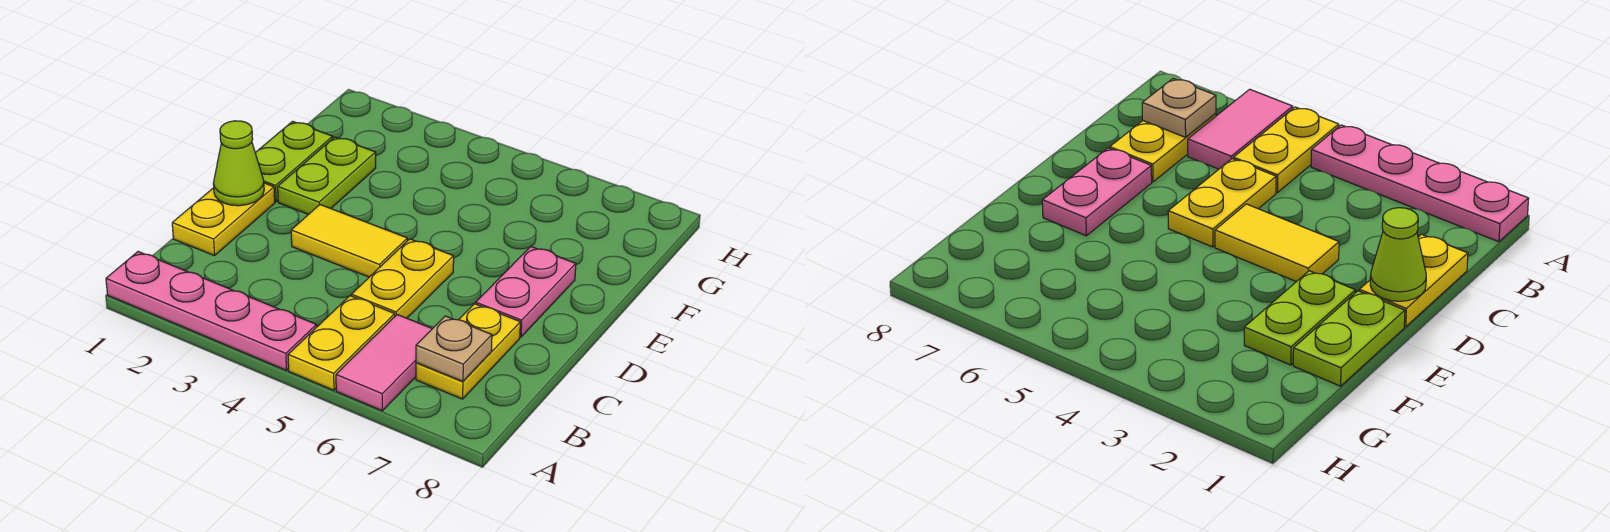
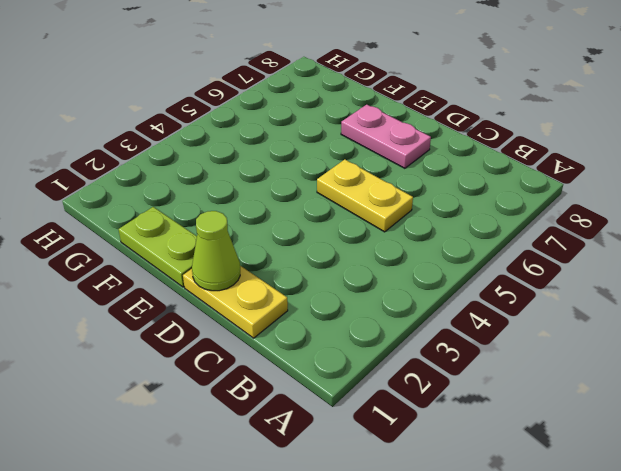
none -> pink 1x4 plate [106,252,317,370]
none -> yellow 1x2 plate [288,296,395,390]
none -> pink 1x2 tile [336,315,432,411]

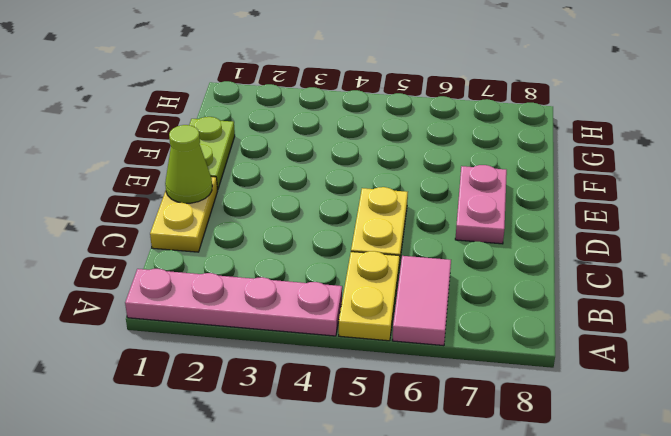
none -> yellow 1x2 plate [416,304,520,399]
none -> yellow 1x2 tile [291,205,407,277]
none -> lime 1x2 plate [278,137,376,215]

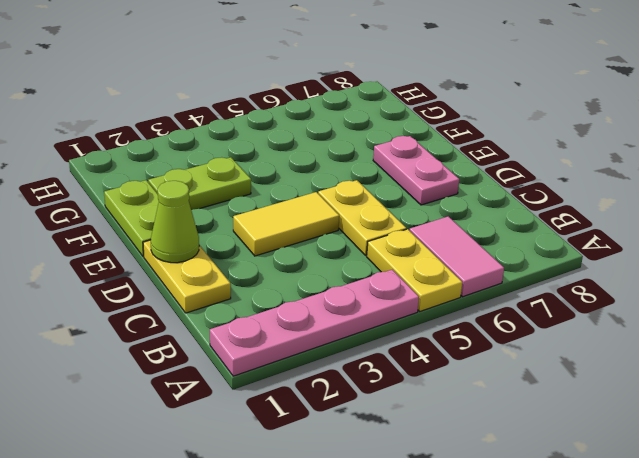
lime 1x2 plate [148,157,251,210] -> lime 1x2 plate turned to [278,137,376,215]
none -> yellow 1x2 plate [416,304,520,399]
none -> tan 1x1 plate [416,316,492,381]

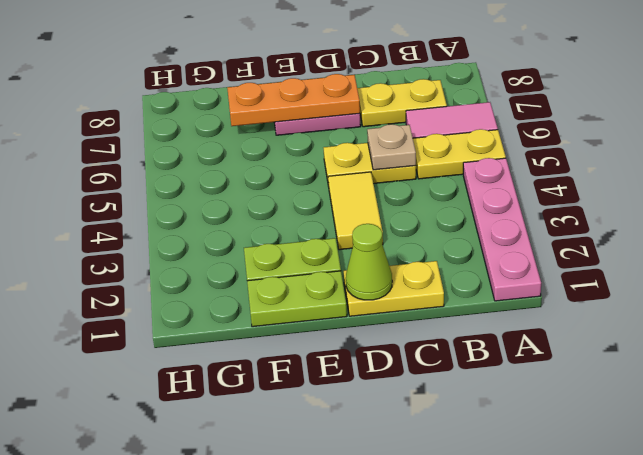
tan 1x1 plate [367,124,416,170] -> tan 1x1 plate moved to [416,316,492,381]
orange 1x3 plate [227,74,360,126] -> none

